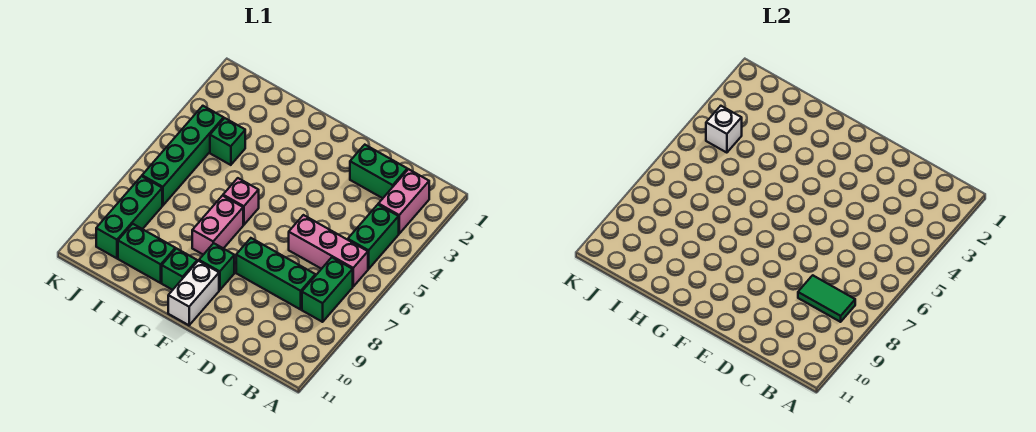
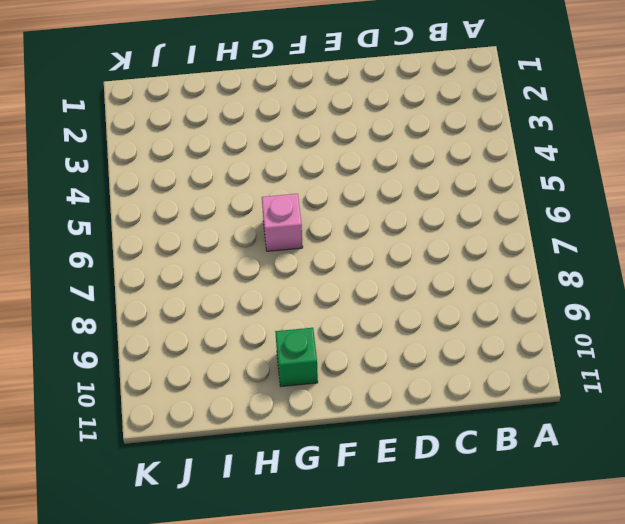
none -> pink 1x2 brick [378,169,429,234]
none -> green 1x2 brick [348,205,399,269]
none -> pink 1x3 brick [289,215,368,286]

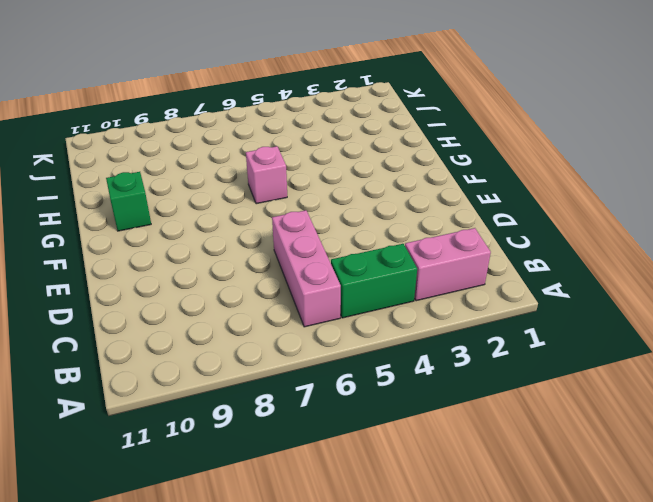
none -> green 1x2 brick [302,258,353,322]
none -> green 1x2 brick [350,145,407,198]
none -> green 1x3 brick [236,238,315,309]

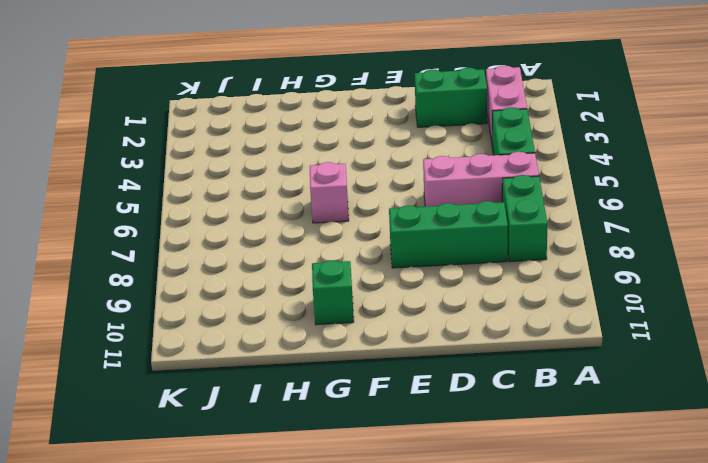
none -> green 1x1 brick [199,243,234,290]
none -> white 1x2 brick [168,261,219,325]
none -> pink 1x2 brick [192,196,243,255]

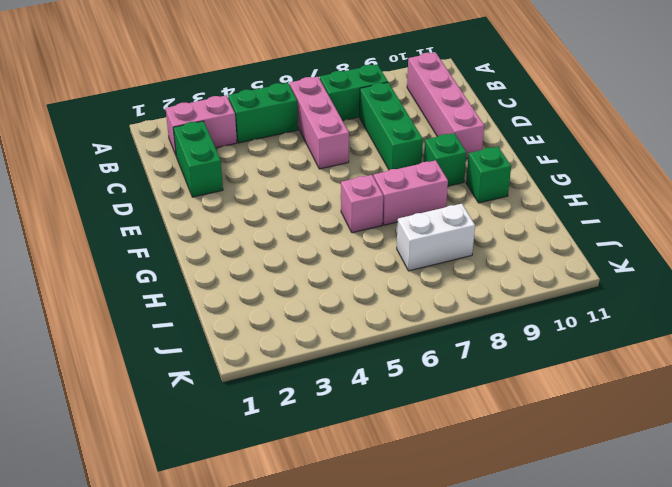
pink 1x4 brick [407,52,484,159] -> none
white 1x2 brick [397,204,475,271] -> white 1x2 brick moved to [168,261,219,325]
none -> green 1x2 brick [118,224,175,283]
none -> green 1x1 brick [210,118,245,165]
none -> green 1x4 brick [142,106,224,205]

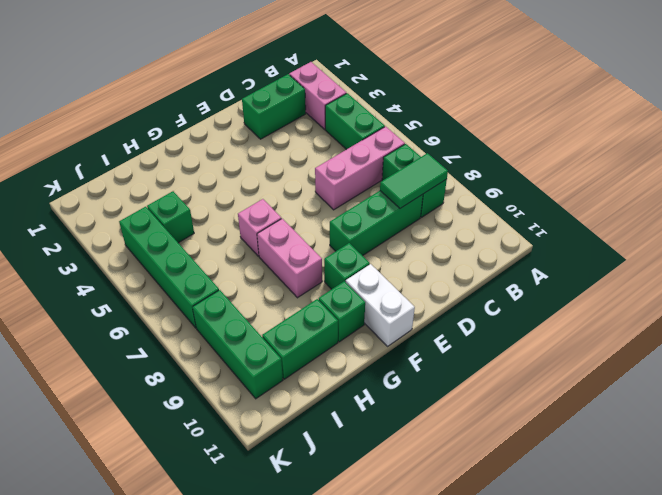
none -> white 1x1 brick [706,106,742,153]

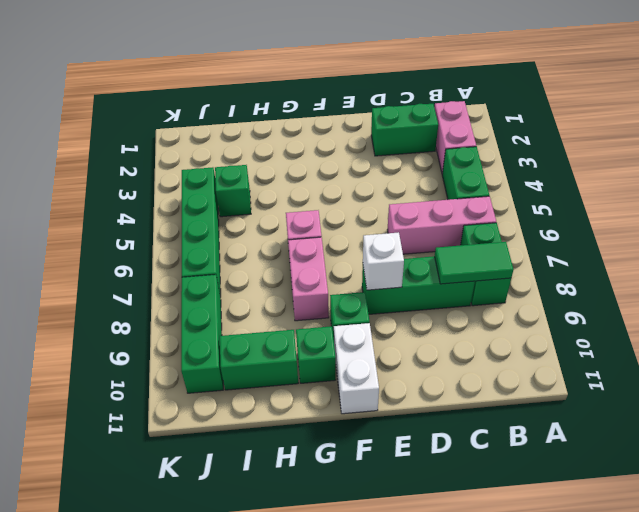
white 1x1 brick [363,232,404,290] -> white 1x1 brick moved to [706,106,742,153]

